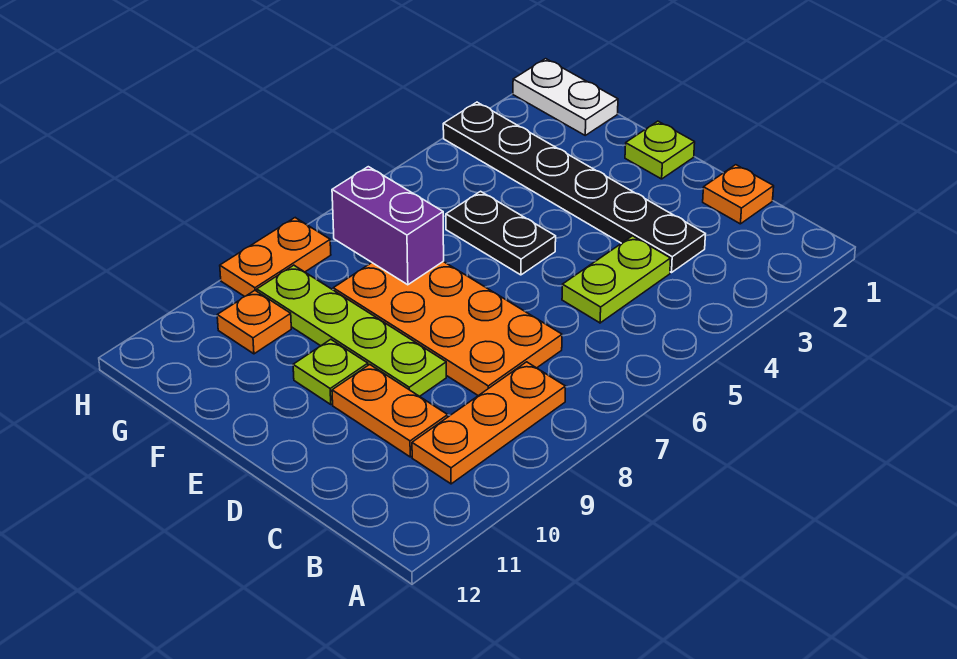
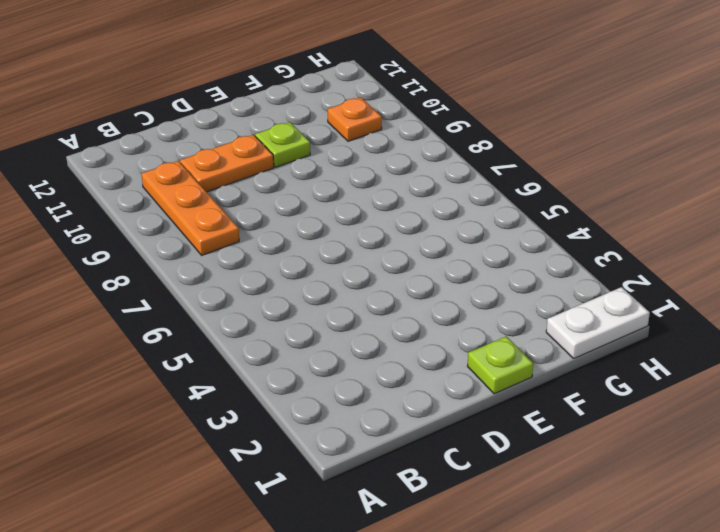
none -> orange 1x1 plate [703,165,774,224]
none -> black 1x6 plate [443,102,705,273]
none -> lime 1x2 plate [562,236,671,323]

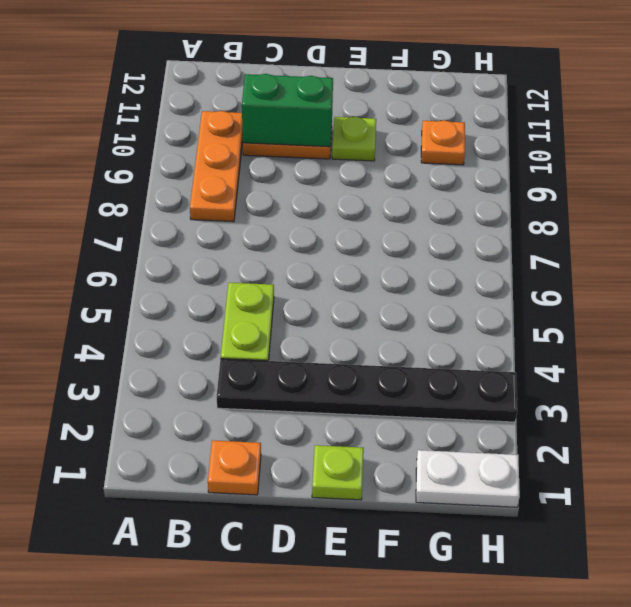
green 1x2 brick [242,74,333,147] -> none
none -> orange 2x4 plate [333,261,562,396]
none -> lime 1x4 plate [257,265,446,396]
none -> black 1x2 plate [446,191,556,275]

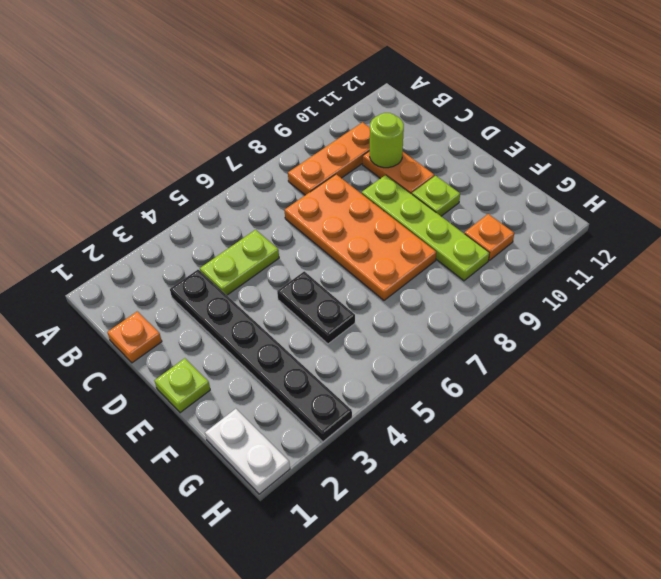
lime 1x1 round brick [370,113,404,168] -> none
none -> orange 1x2 plate [220,218,331,297]
none -> purple 1x2 brick [332,167,444,285]

